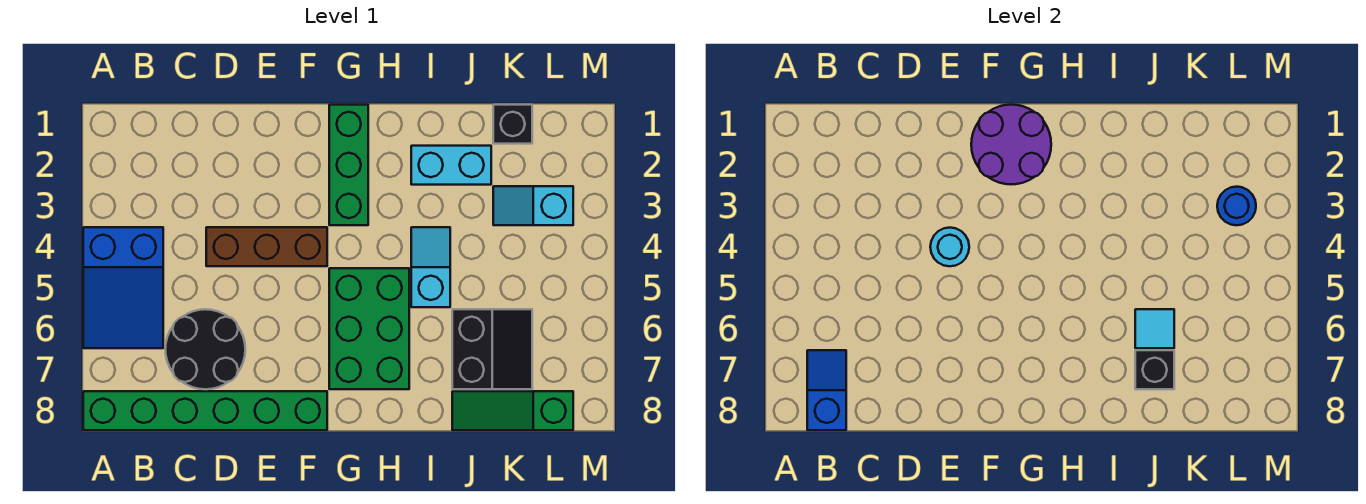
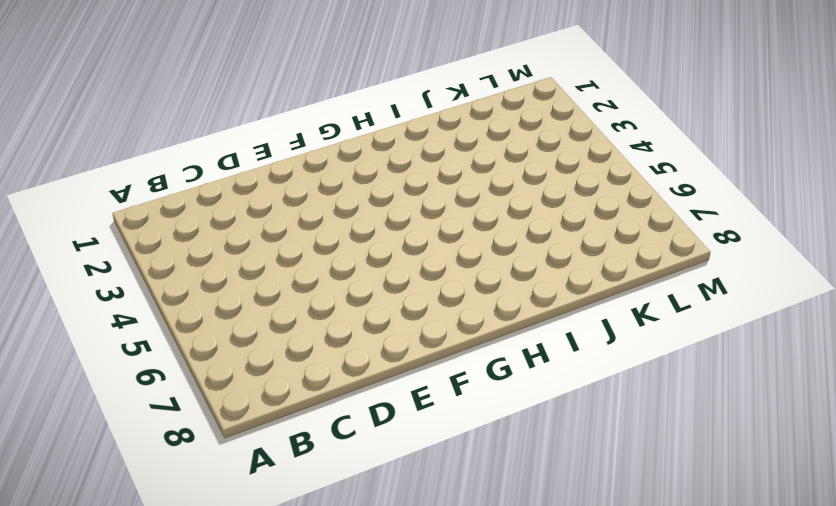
none -> blue 2x3 slope [83,227,163,348]
none -> green 1x6 brick [83,391,327,430]
none -> black 2x2 round brick [165,309,245,389]

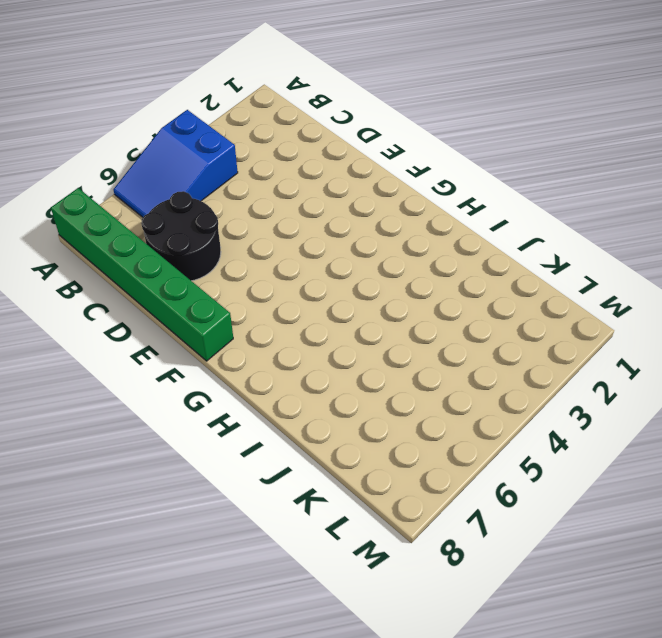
none -> brown 1x3 brick [206,227,327,266]
none -> green 1x3 brick [329,105,368,225]
none -> green 2x3 brick [329,268,409,389]

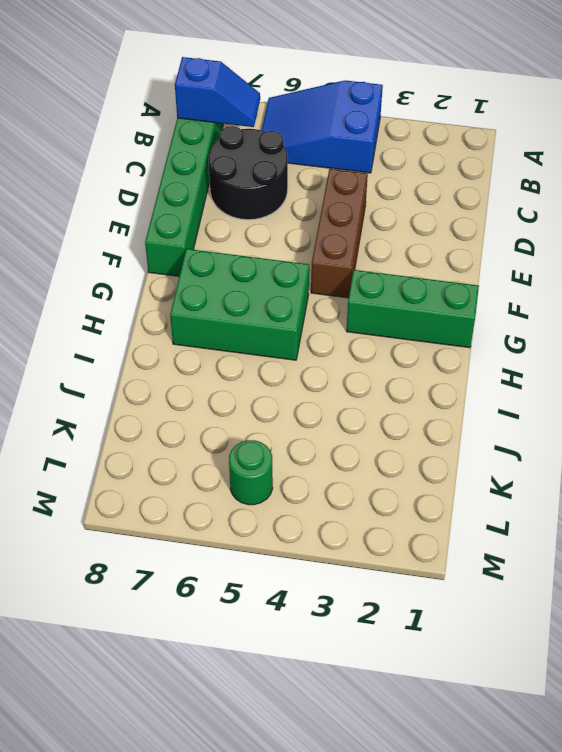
green 1x1 round brick [229,440,273,505] -> none
none -> cyan 1x2 brick [411,146,491,185]
none -> cyan 1x2 slope [411,227,450,307]
none -> black 2x2 slope [452,309,532,389]

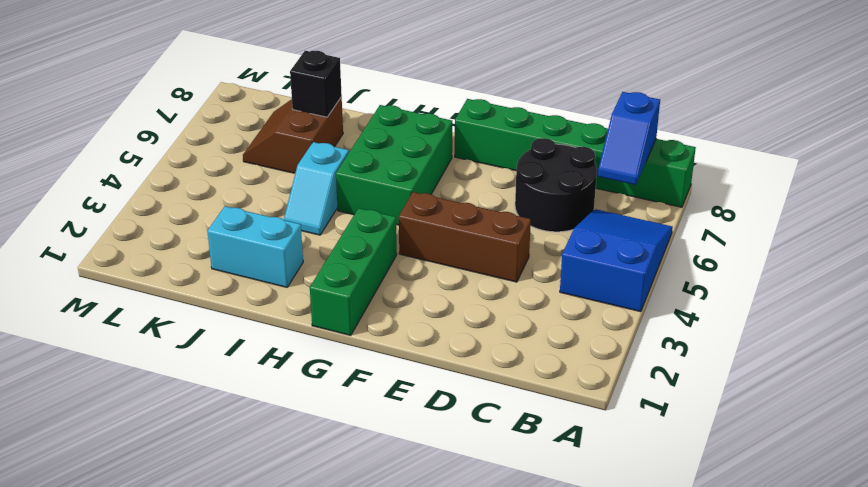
brown 2x2 slope [243,97,343,173] -> black 2x2 slope [452,309,532,389]
none -> green 1x3 slope [452,391,573,430]
none -> black 1x1 brick [493,105,532,144]
none -> cyan 1x2 slope [493,186,573,225]

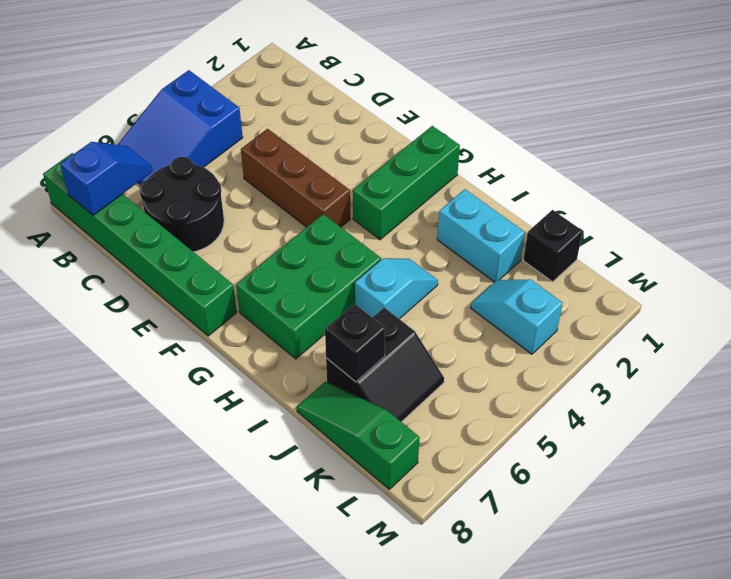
none -> cyan 1x1 round brick [930,228,969,266]
none -> purple 2x2 round brick [971,105,1051,185]
none -> cyan 1x1 tile [1135,309,1174,348]

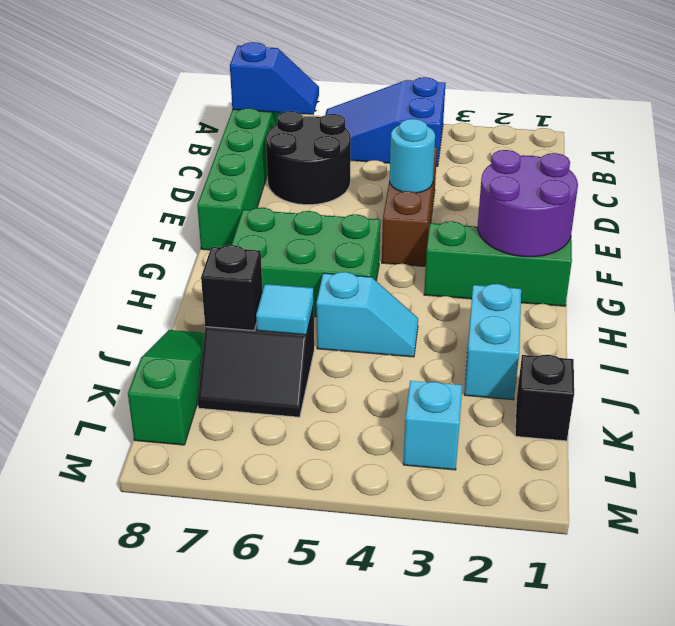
none -> blue 1x1 round brick [1217,187,1256,225]

